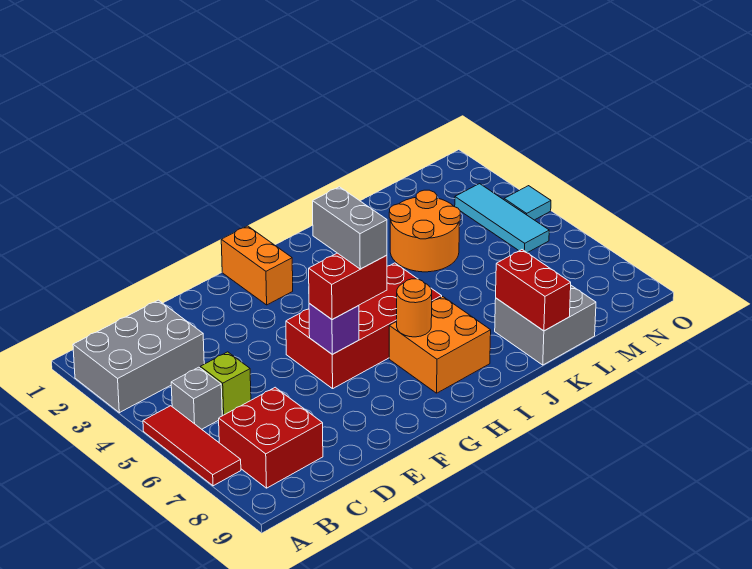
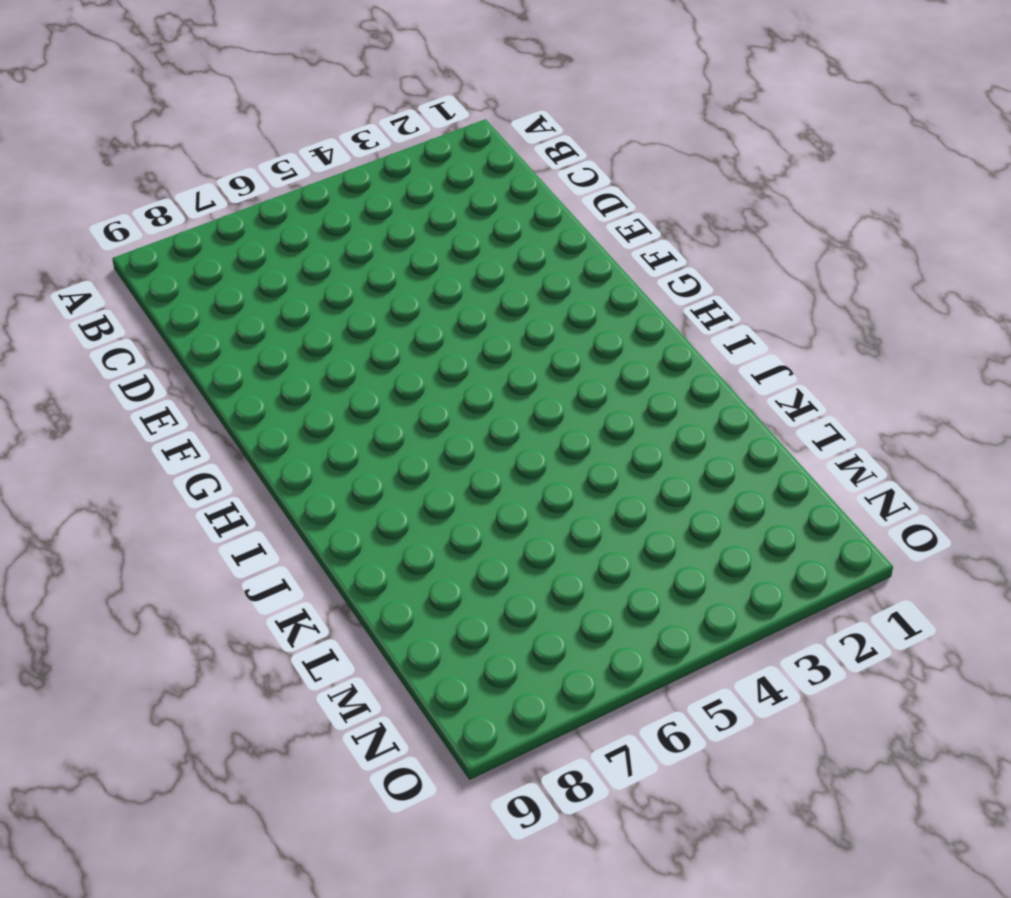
none -> grey 2x3 brick [73,300,204,413]
none -> red 1x3 tile [143,406,241,486]
none -> grey 1x1 brick [171,367,222,429]

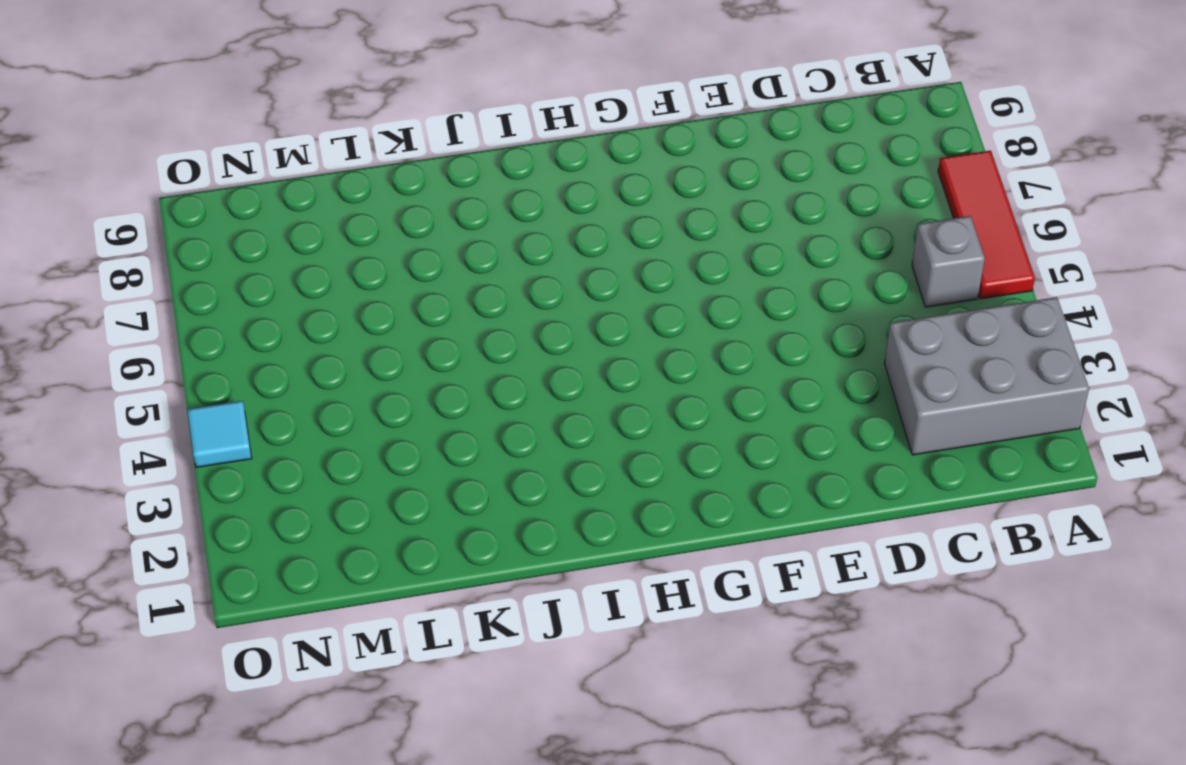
none -> red 2x2 brick [219,387,323,488]
none -> lime 1x1 brick [200,352,251,416]
none -> red 2x4 brick [286,263,442,389]

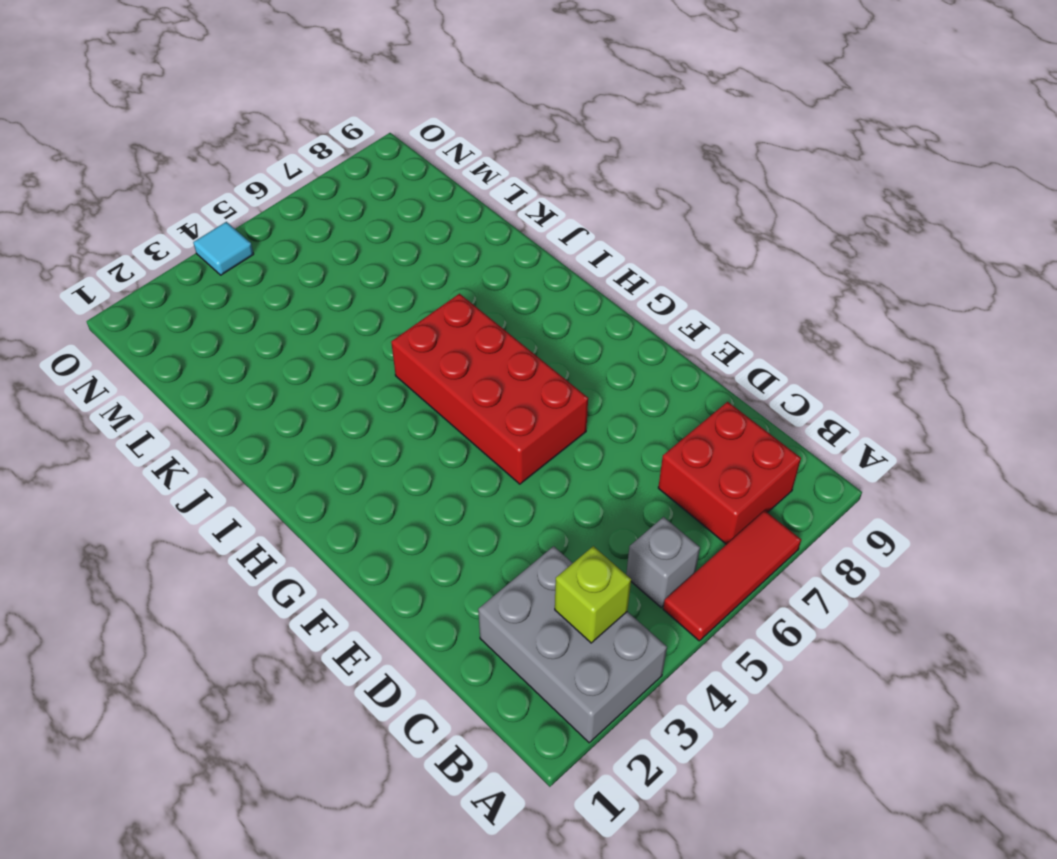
lime 1x1 brick [555,546,631,643] -> lime 1x1 brick moved to [200,352,251,416]
none -> orange 1x2 brick [221,226,293,305]
none -> orange 2x2 brick [389,297,491,393]
none -> orange 2x2 round brick [389,190,460,272]

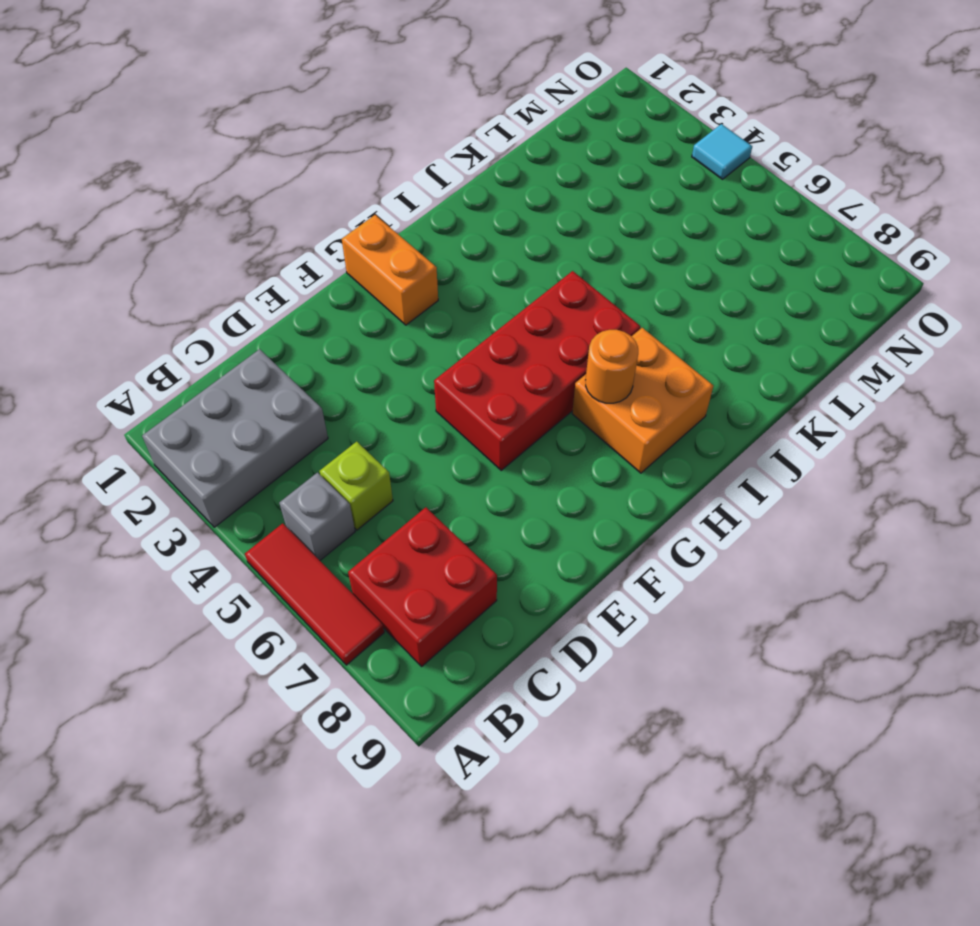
none -> orange 2x2 round brick [389,190,460,272]
none -> grey 2x2 brick [495,286,596,365]
none -> cyan 1x3 tile [455,184,549,253]

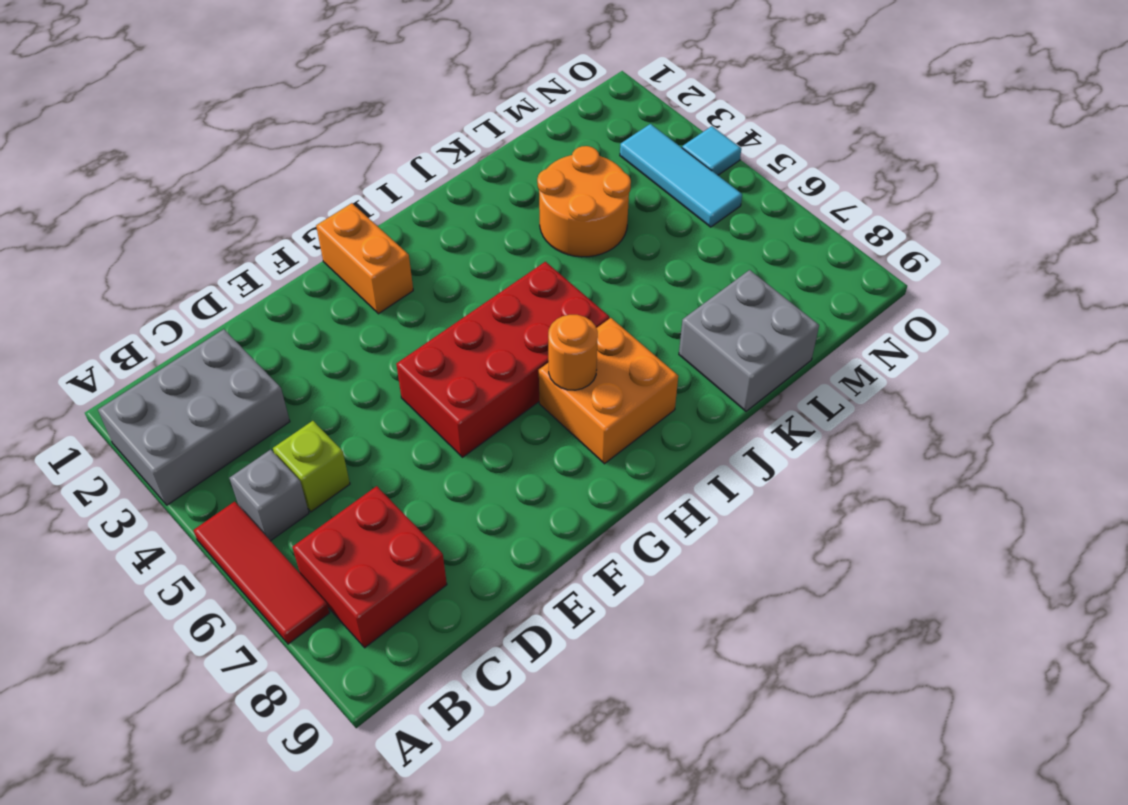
none -> purple 1x1 brick [309,304,359,354]
none -> red 1x2 brick [496,250,571,331]
none -> red 1x2 brick [309,253,387,320]

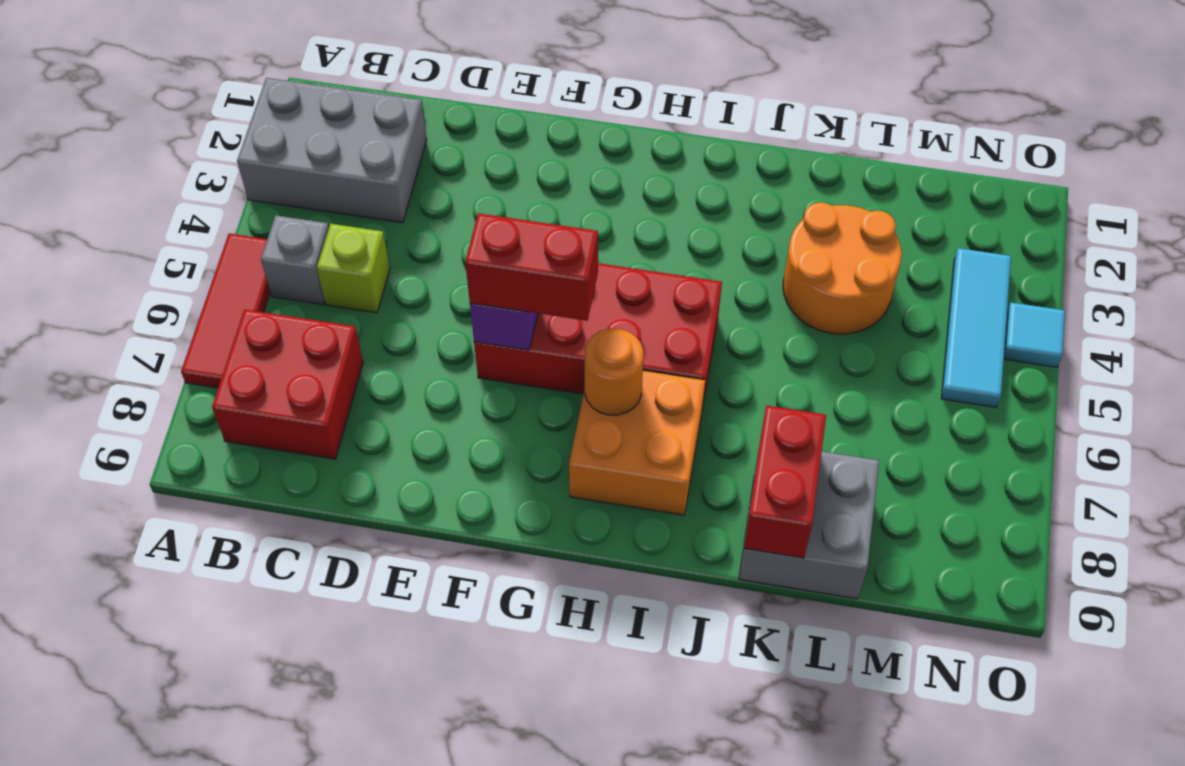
none -> orange 1x2 brick [221,226,293,305]
none -> grey 1x2 brick [313,187,387,269]

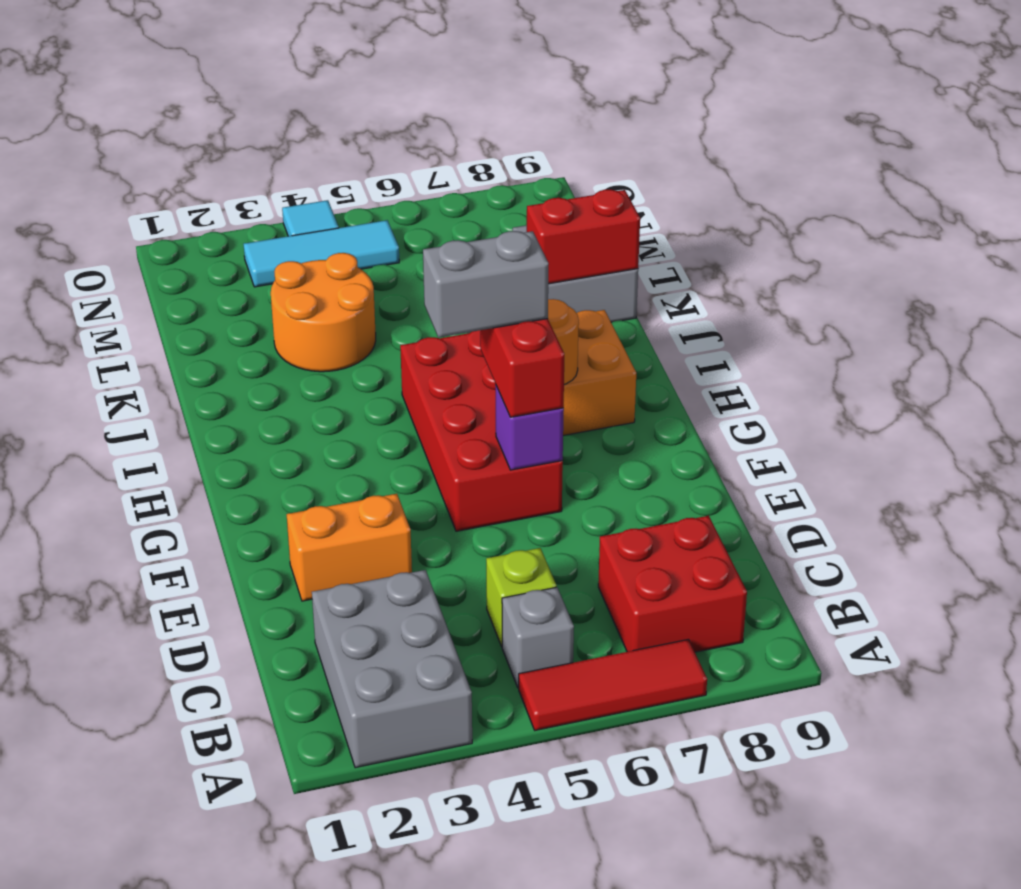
orange 1x2 brick [287,494,412,601] -> orange 1x2 brick moved to [221,226,293,305]

